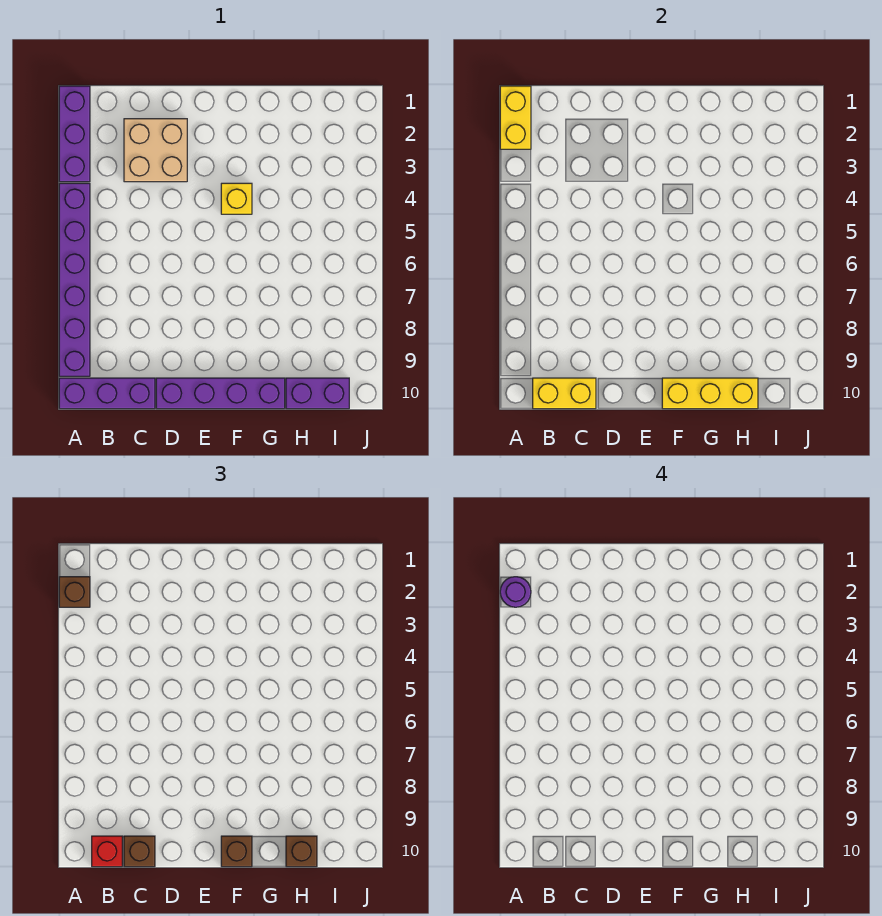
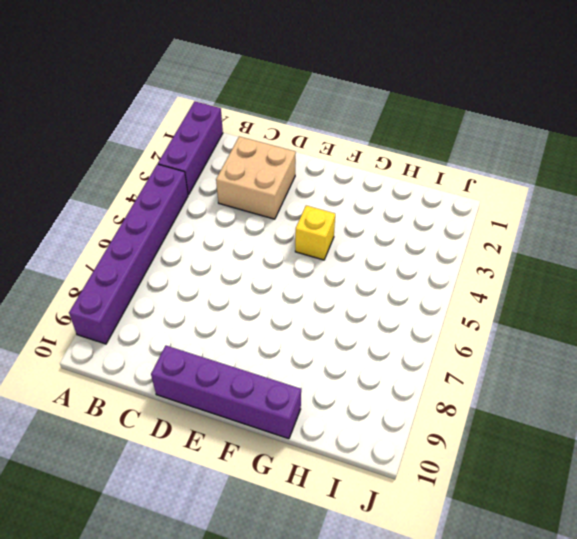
none -> purple 1x3 brick [59,378,155,409]
none -> purple 1x2 brick [286,378,349,409]
none -> yellow 1x2 brick [500,86,531,149]

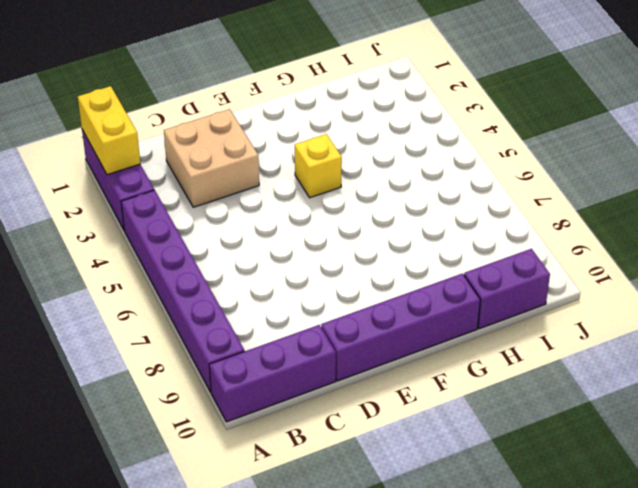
none -> yellow 1x2 brick [533,378,596,409]
none -> yellow 1x3 brick [662,378,758,409]
none -> brown 1x1 brick [59,577,90,607]

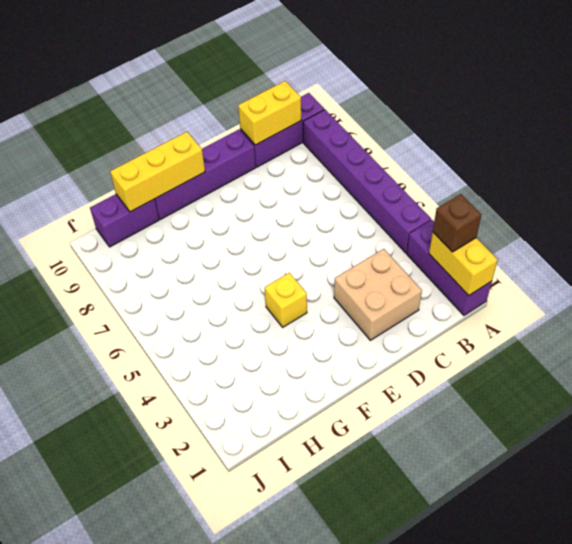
none -> red 1x1 brick [92,836,122,867]
none -> brown 1x1 brick [124,836,155,867]
none -> brown 1x1 brick [221,836,252,867]

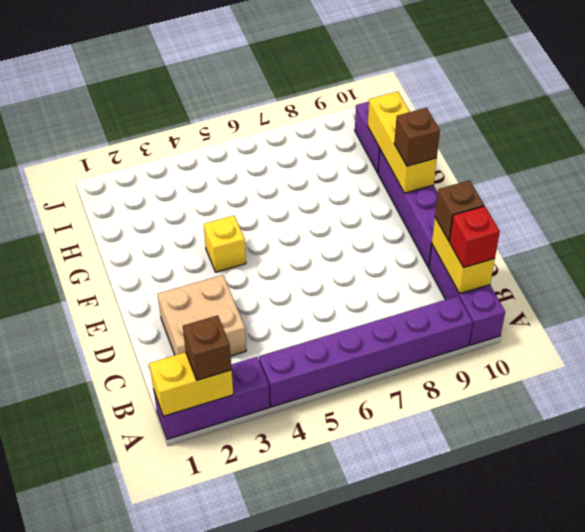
none -> brown 1x1 brick [286,836,317,867]
none -> purple 1x1 round brick [500,577,531,607]

